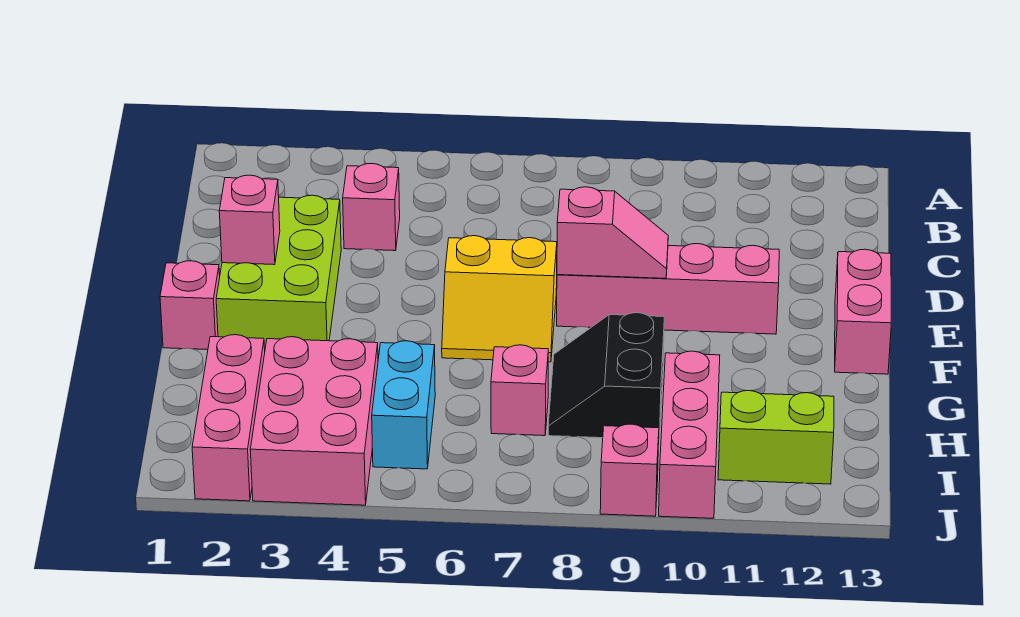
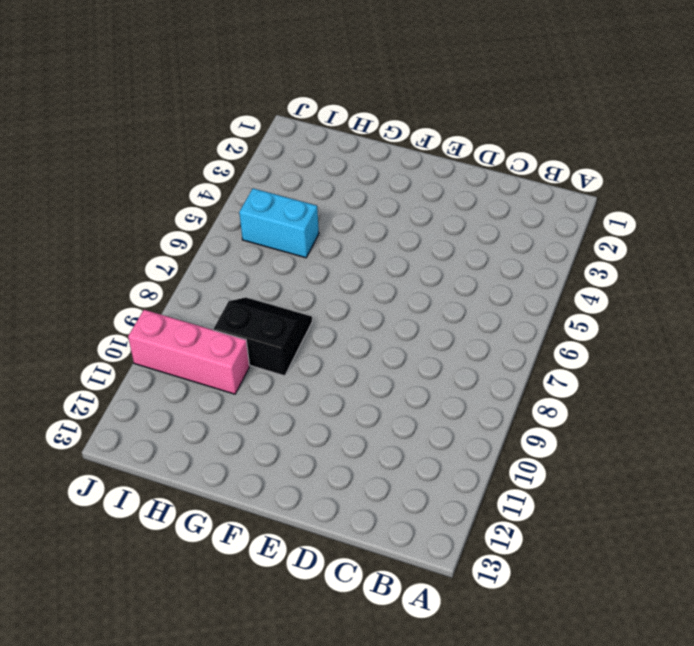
none -> pink 1x1 brick [343,163,400,251]
none -> lime 2x3 brick [216,195,341,348]
none -> yellow 2x2 slope [442,236,557,362]

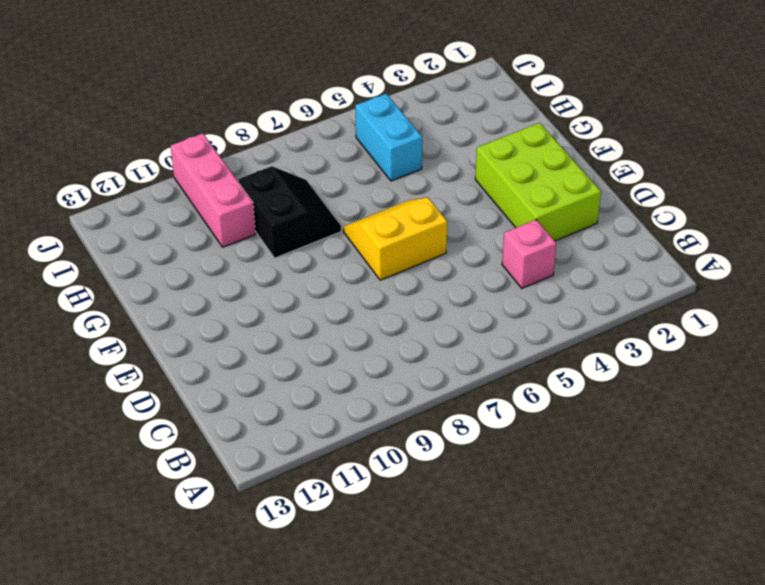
none -> pink 1x4 brick [557,244,779,334]
none -> pink 1x2 brick [835,249,891,374]
none -> pink 1x1 brick [160,261,220,350]

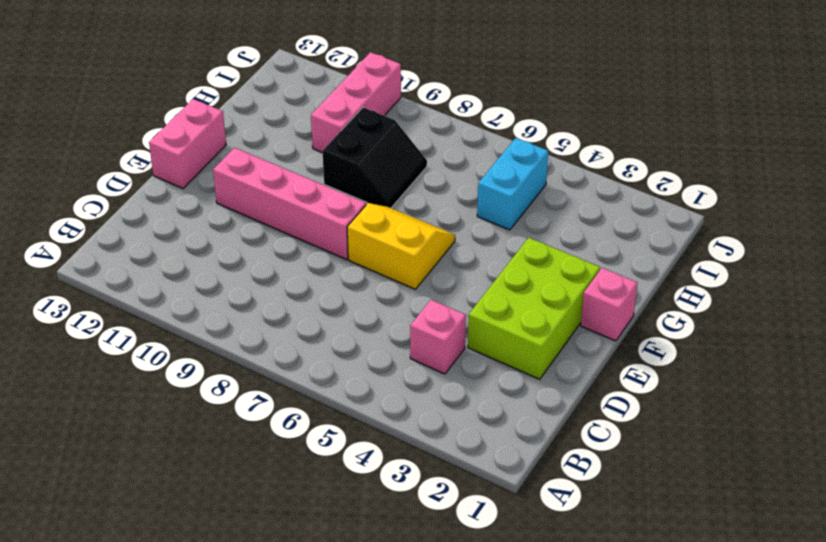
none -> pink 1x3 brick [192,335,265,501]
none -> pink 2x3 brick [250,337,378,505]
none -> pink 1x1 brick [491,345,548,436]

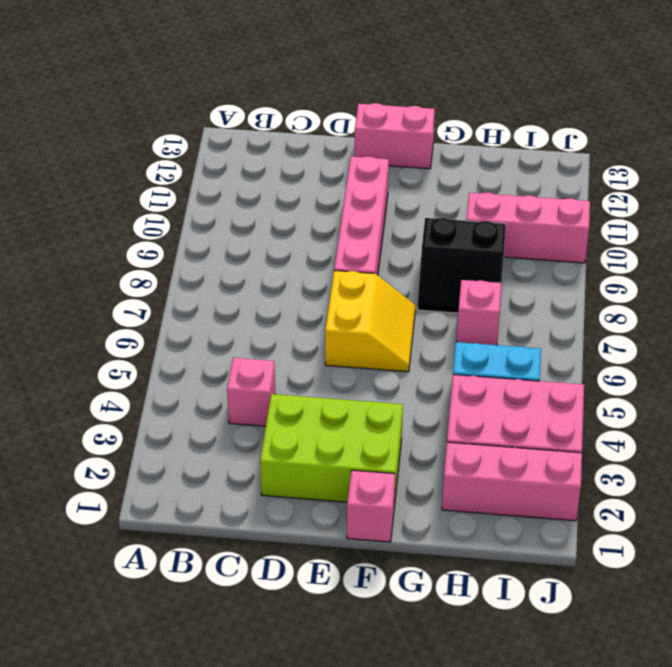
none -> lime 1x2 brick [718,391,834,484]
none -> pink 1x1 brick [600,424,659,516]
none -> pink 1x1 brick [219,175,280,265]

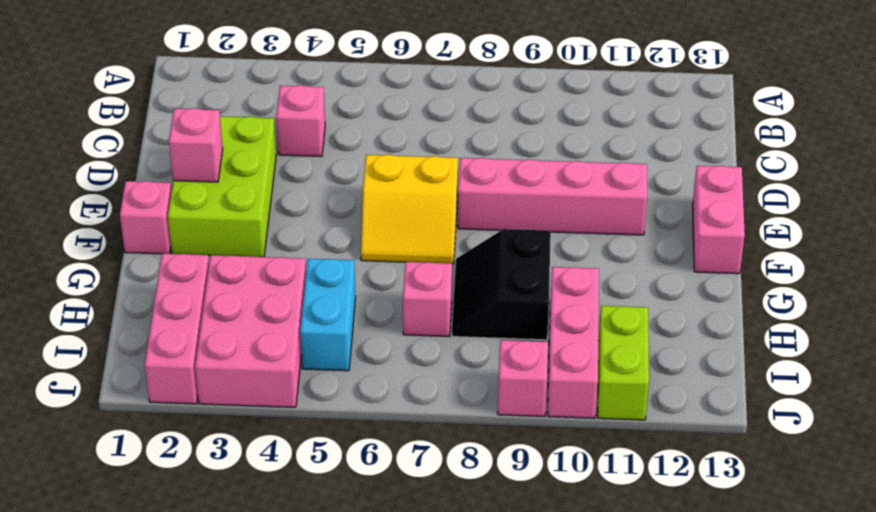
lime 1x2 brick [598,306,649,420] -> lime 1x2 brick turned to [718,391,834,484]
none -> pink 1x2 slope [557,187,668,278]

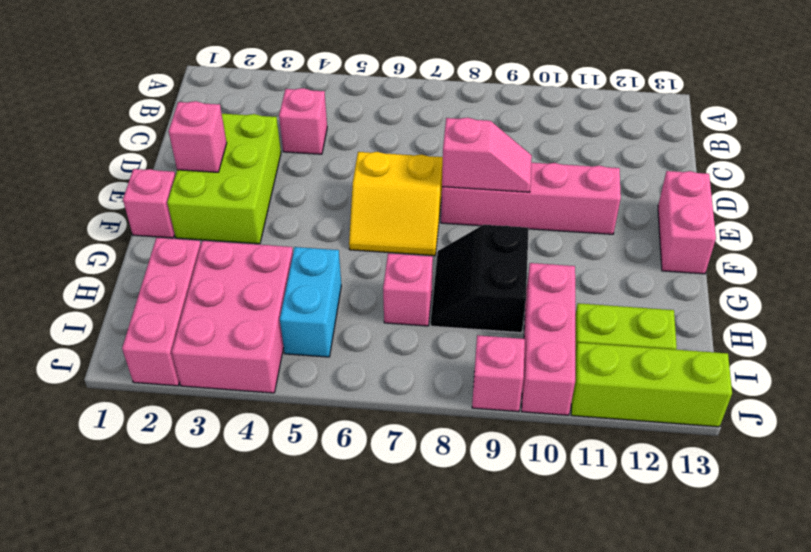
lime 1x3 brick [571,343,732,427] -> none

